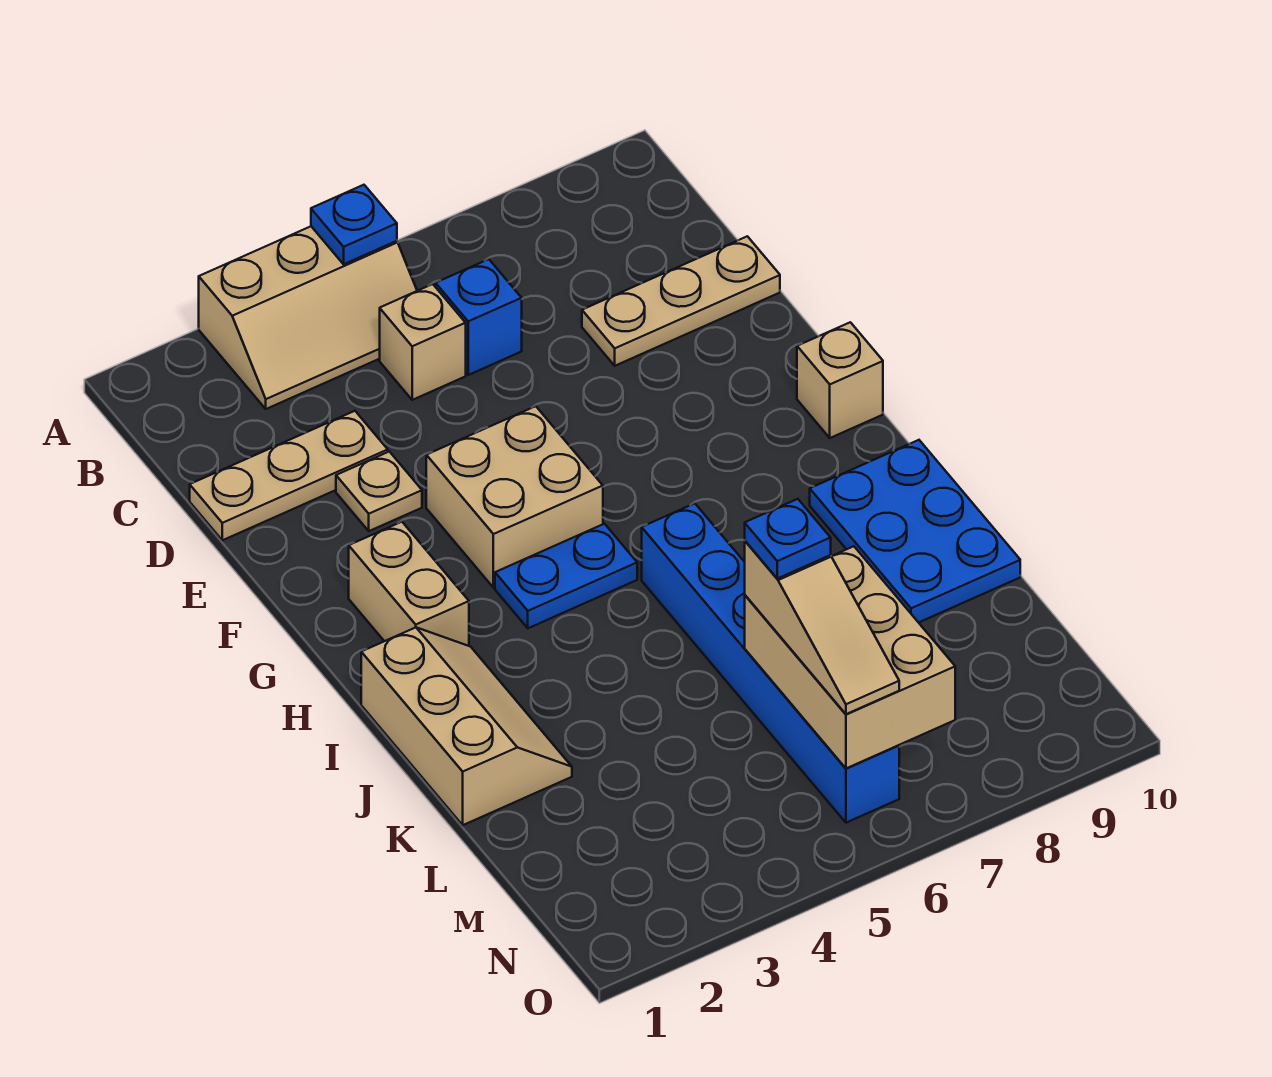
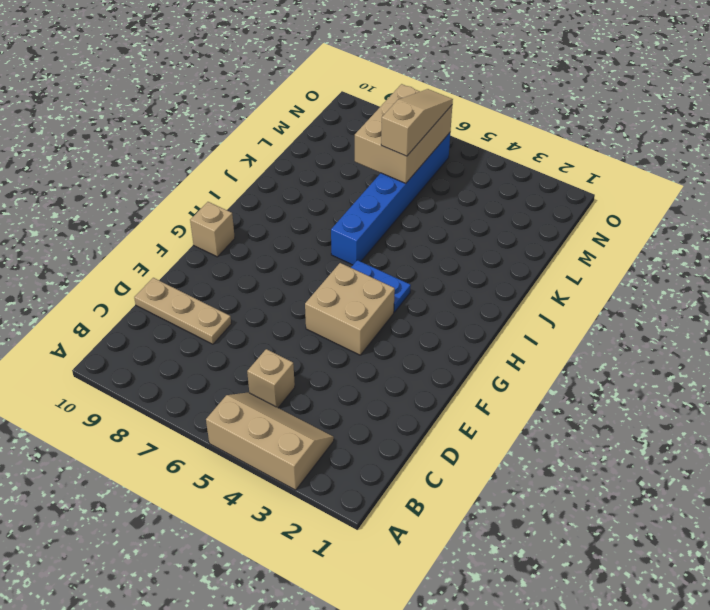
none -> blue 1x1 brick [436,259,522,375]
none -> tan 1x3 plate [190,411,388,540]
none -> tan 1x1 plate [336,452,422,531]

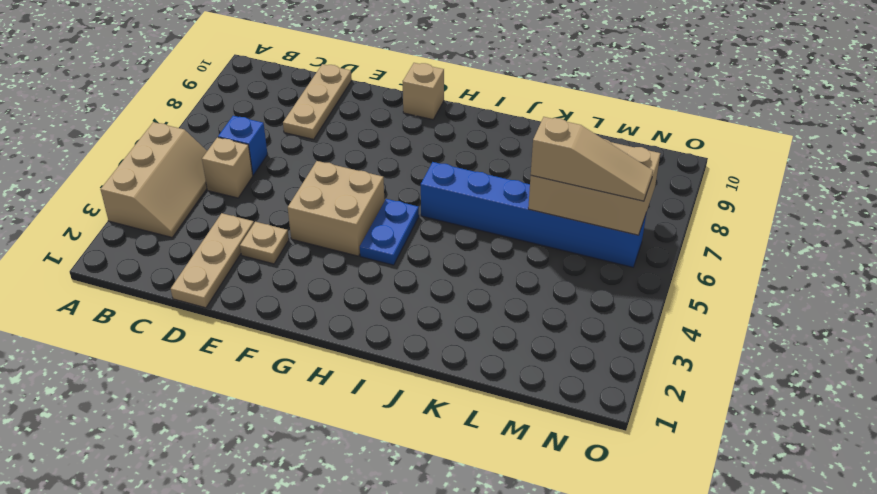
none -> tan 1x2 brick [349,522,469,646]
none -> tan 2x3 slope [361,628,572,825]
none -> blue 2x3 plate [810,440,1020,623]

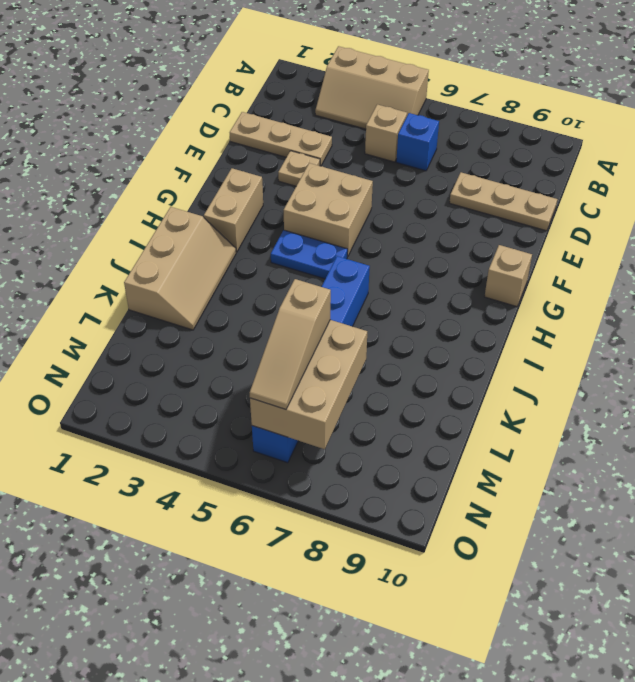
none -> blue 2x3 plate [810,440,1020,623]
none -> blue 1x1 plate [311,185,397,264]
none -> blue 1x1 plate [745,499,831,579]

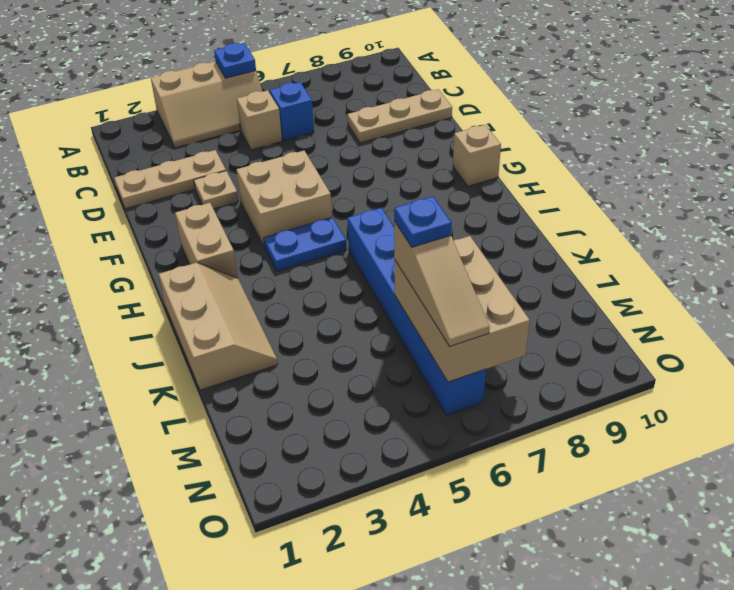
none -> blue 2x3 plate [810,440,1020,623]

